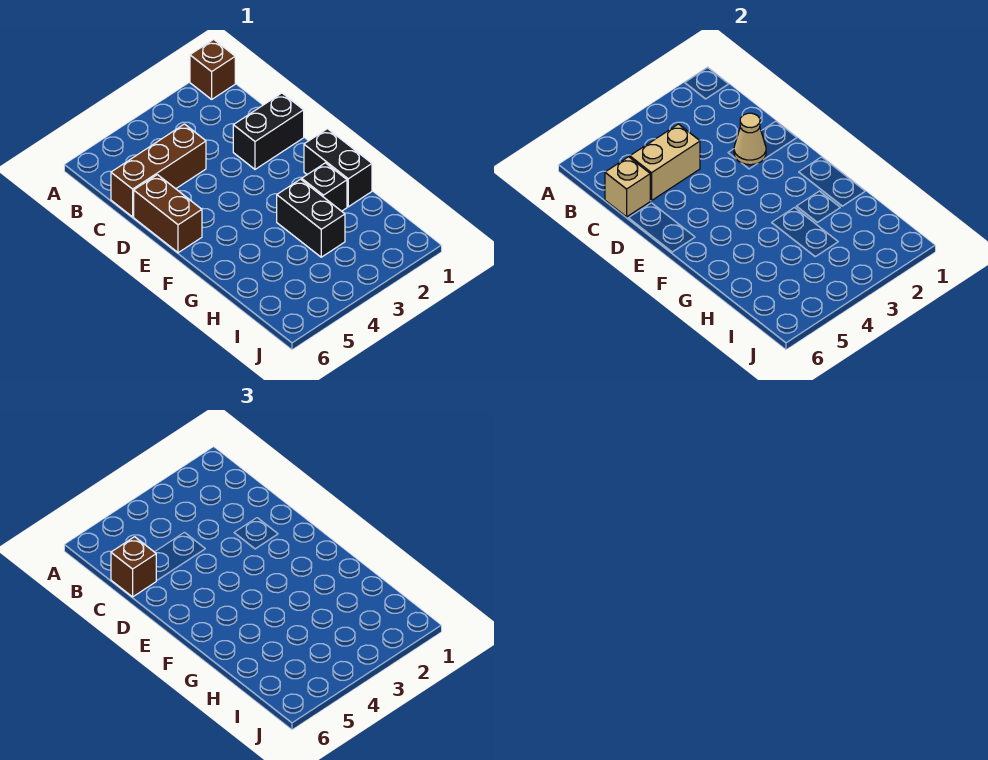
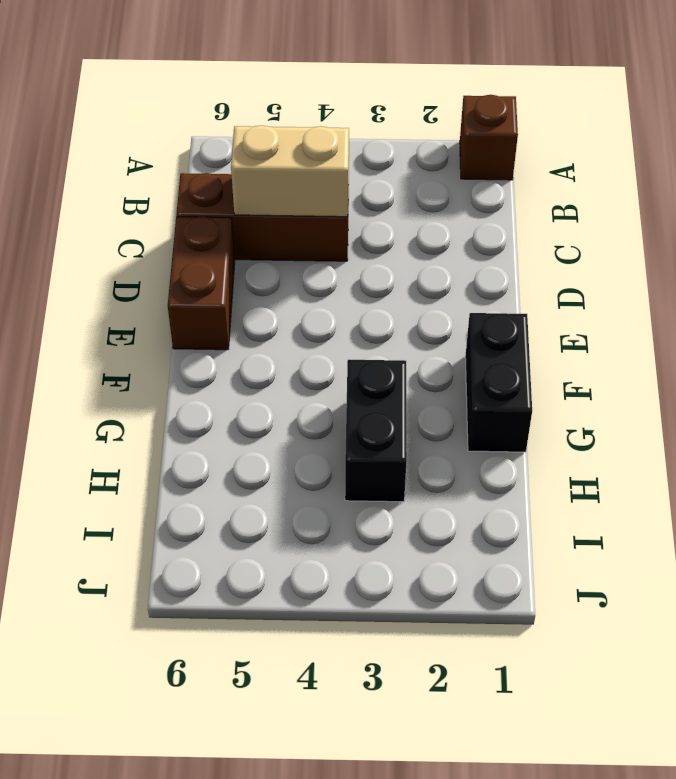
none -> black 1x2 brick [233,93,304,169]
none -> black 1x1 brick [302,163,347,211]

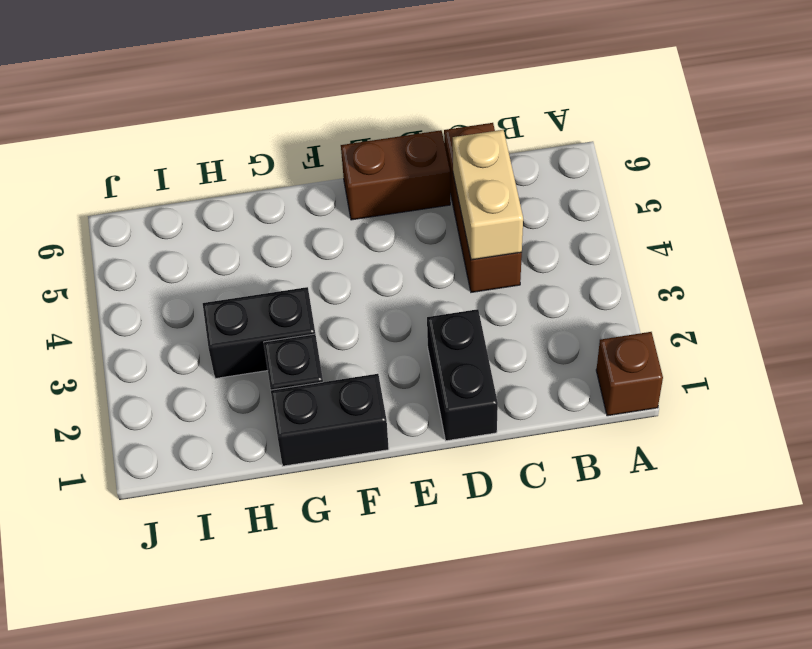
none -> tan 1x1 brick [605,157,650,217]
none -> tan 1x1 cone [734,113,766,165]

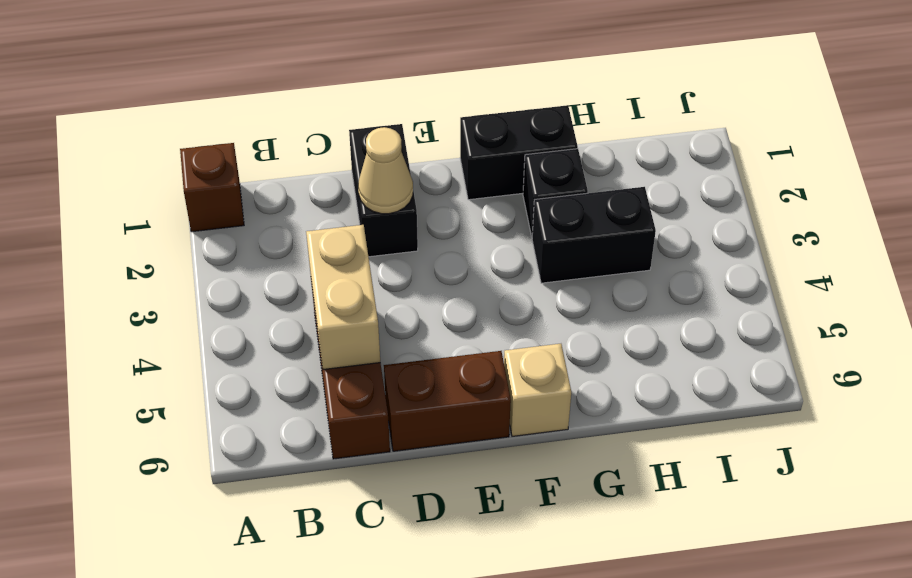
tan 1x1 brick [504,344,571,436] -> tan 1x1 brick moved to [605,157,650,217]
none -> brown 1x1 brick [111,537,156,597]

